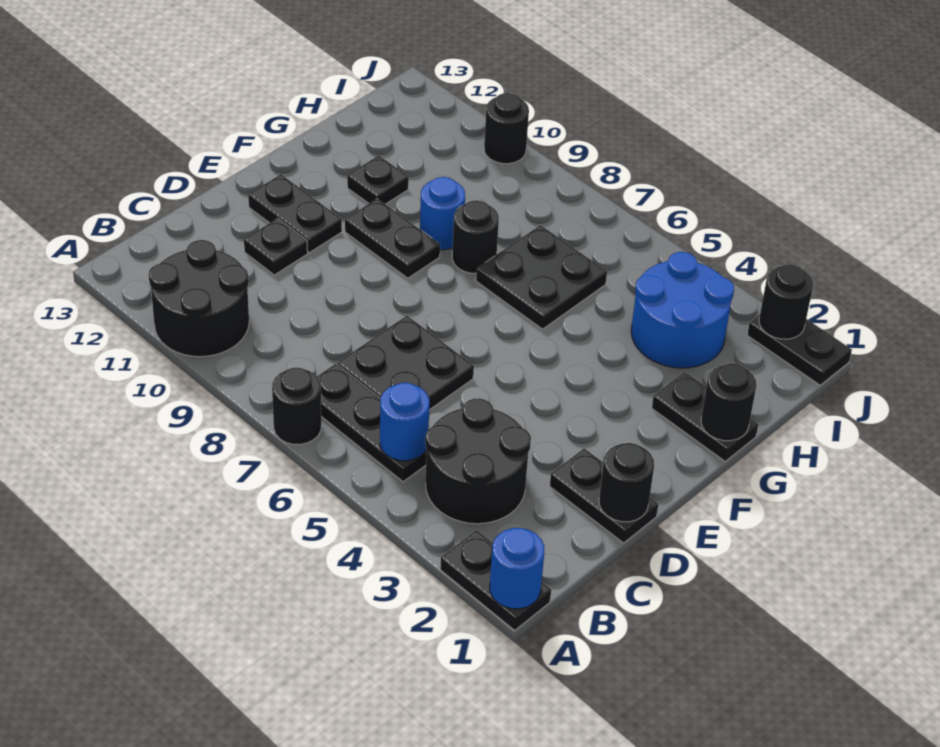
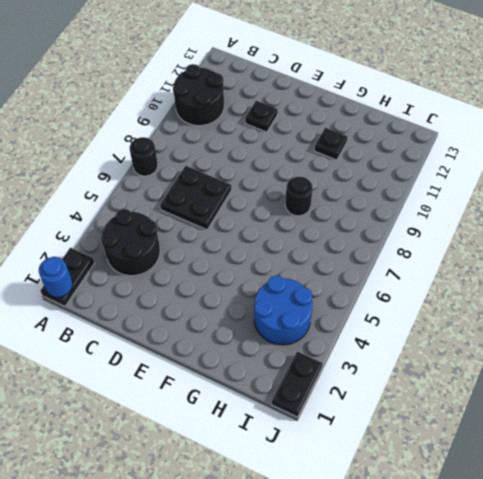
none -> black 1x3 plate [317,364,427,482]
none -> black 1x2 plate [550,448,658,543]
none -> black 1x2 plate [248,175,342,253]

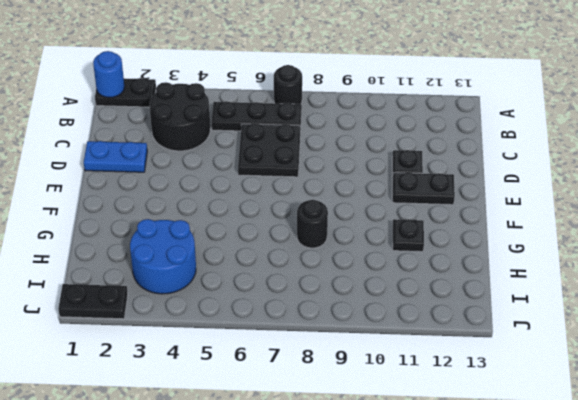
blue 1x2 plate [84,141,147,172] -> black 1x2 plate [550,448,658,543]
none -> black 2x2 round brick [149,240,249,357]
none -> black 1x2 plate [345,199,440,278]
none -> black 1x2 plate [652,372,758,461]

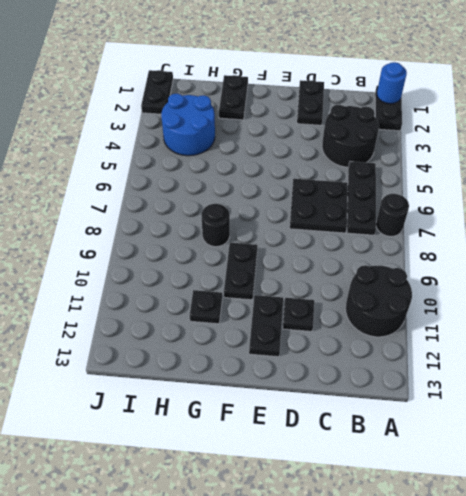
none -> black 2x2 plate [476,225,607,329]
none -> blue 1x1 round brick [420,177,465,250]
none -> black 1x1 round brick [484,93,529,164]

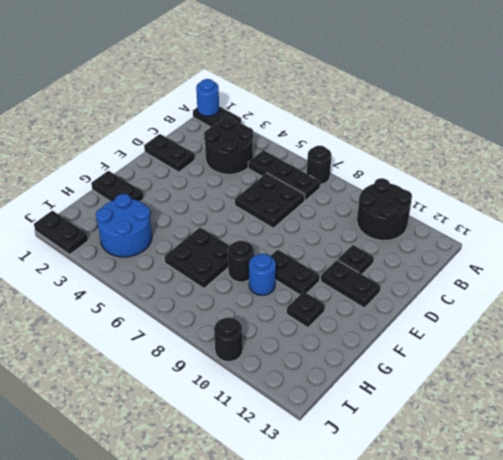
none -> blue 1x1 round brick [380,383,429,461]
none -> black 1x1 round brick [599,443,654,522]
none -> black 1x1 round brick [701,364,757,441]

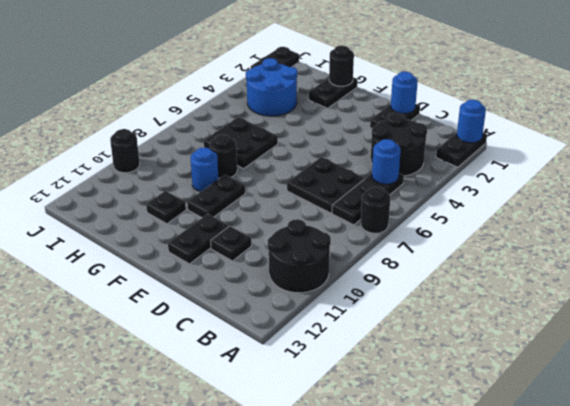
blue 1x1 round brick [391,72,418,114] -> black 1x1 round brick [599,443,654,522]
none -> black 1x1 round brick [759,264,813,339]

